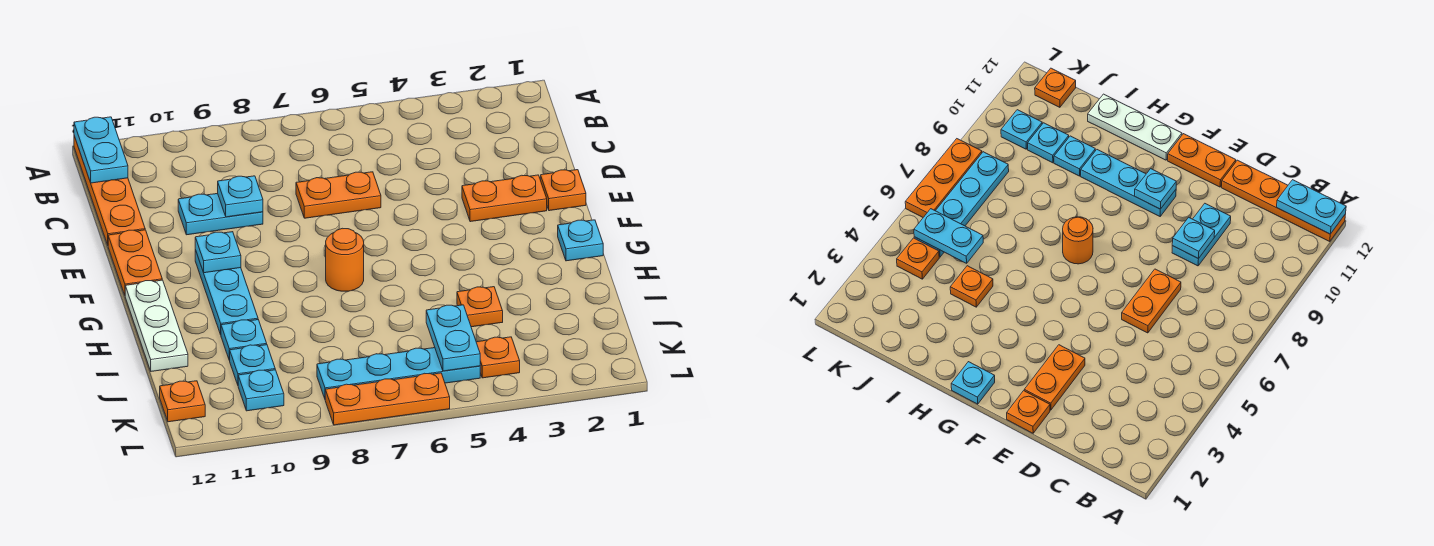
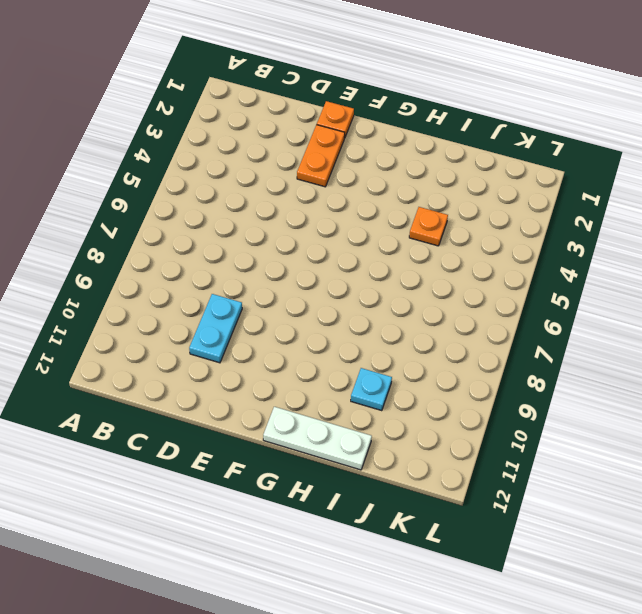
none -> orange 1x4 plate [74,136,145,245]
none -> orange 1x2 plate [296,172,381,218]
none -> orange 1x2 plate [108,230,162,295]

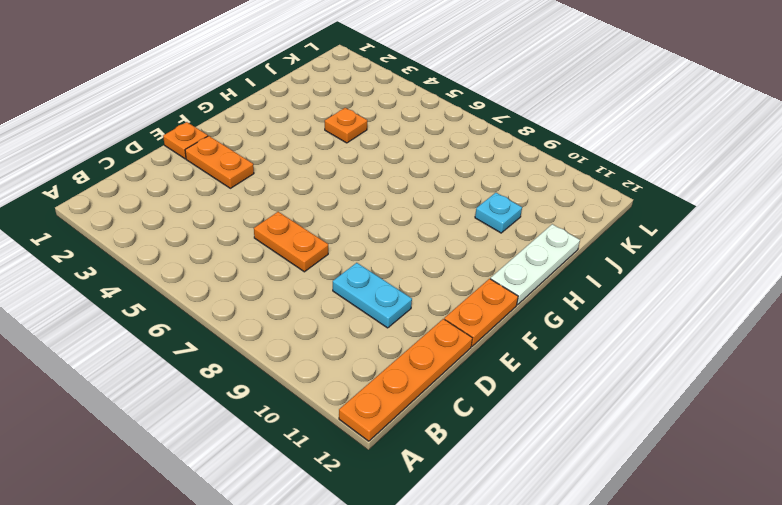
none -> cyan 1x3 plate [195,250,258,335]
none -> cyan 1x1 plate [558,220,603,261]
none -> orange 1x1 round brick [326,228,364,291]

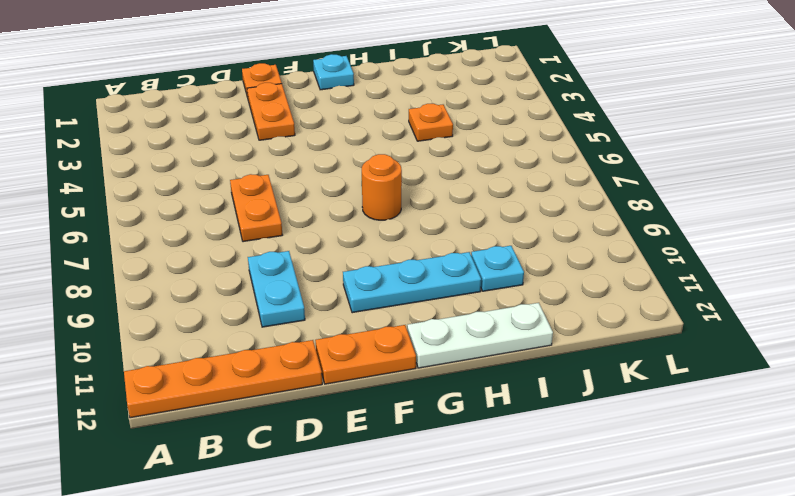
none -> cyan 1x1 plate [229,345,275,385]
none -> orange 1x1 plate [476,337,520,378]
none -> cyan 1x4 plate [317,348,480,398]

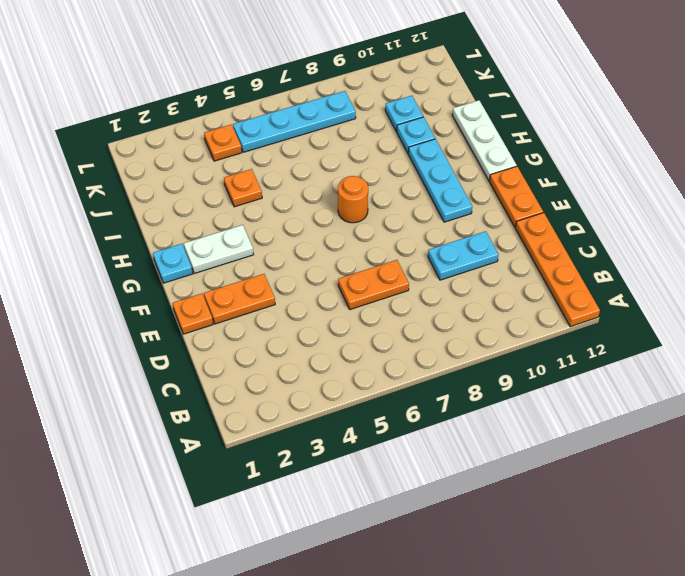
white 1x2 plate [184,225,254,274] -> none
none -> cyan 1x1 plate [238,370,284,411]
none -> orange 1x1 plate [160,381,205,422]
none -> orange 1x3 plate [325,373,450,425]

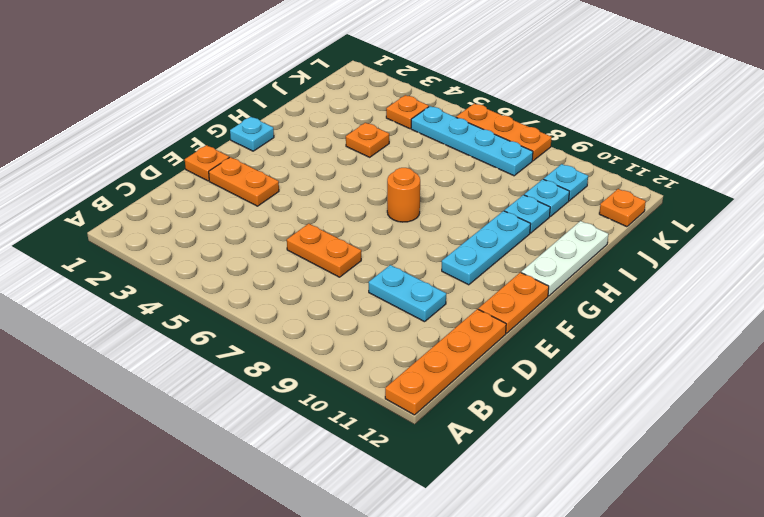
none -> cyan 1x2 plate [74,117,128,183]
none -> cyan 1x1 plate [218,176,263,217]
none -> cyan 1x1 plate [195,232,241,273]

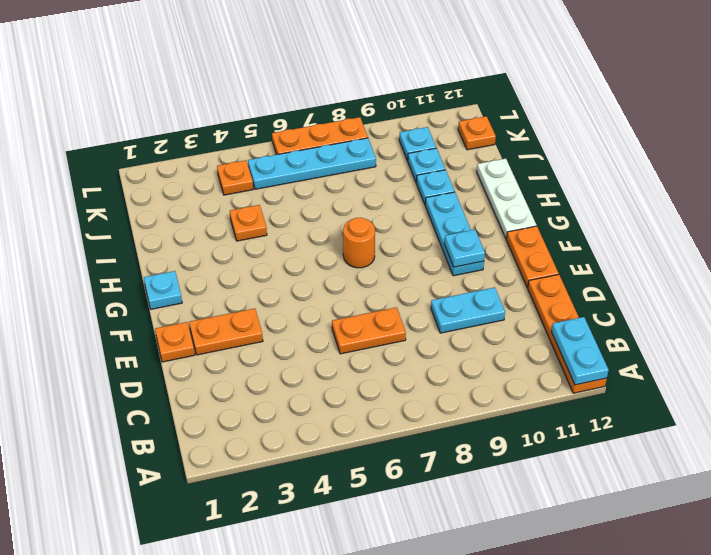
none -> cyan 1x1 plate [218,176,263,217]
none -> cyan 1x2 plate [426,305,480,371]

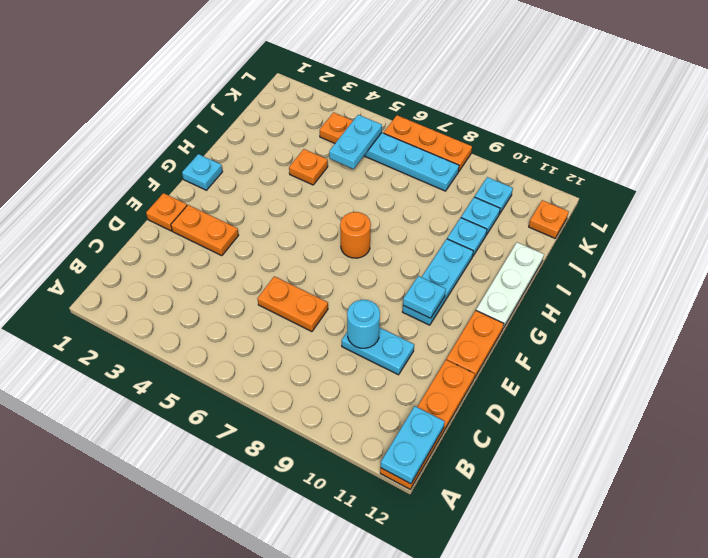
cyan 1x1 round brick [347,300,380,348] -> cyan 1x1 plate [218,176,263,217]

